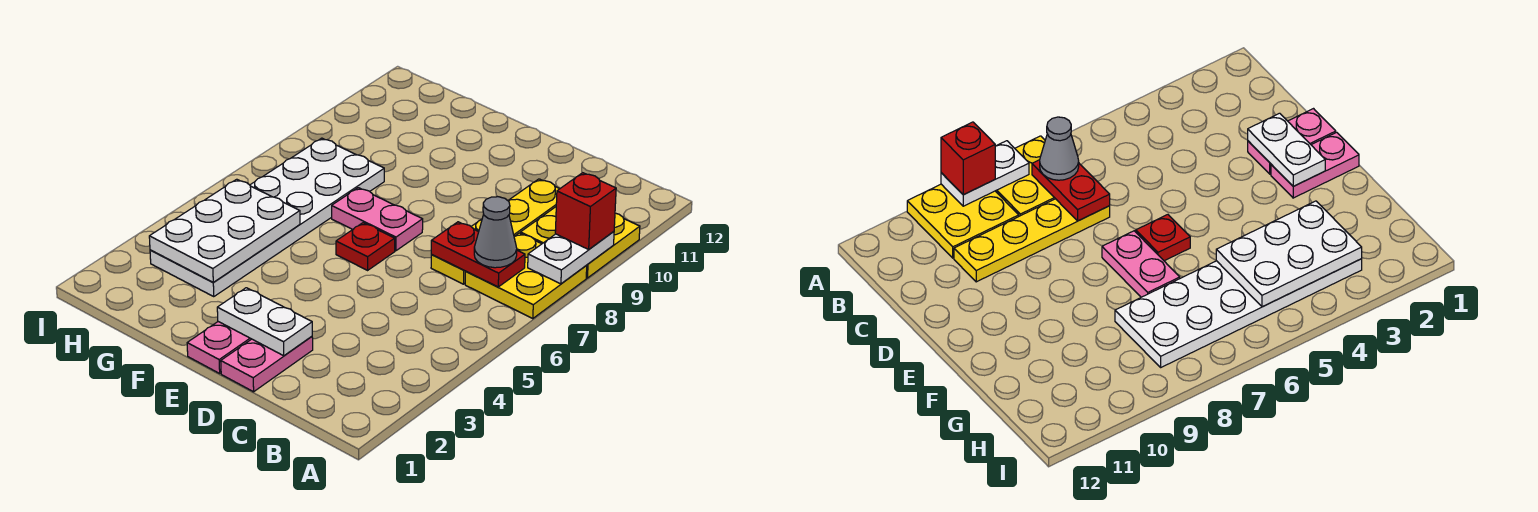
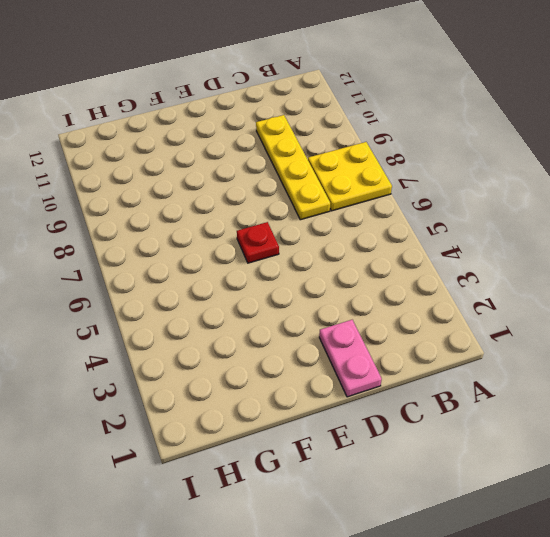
none -> yellow 2x2 plate [520,207,640,278]
none -> pink 1x2 plate [187,322,251,373]
none -> pink 1x2 plate [332,188,423,251]

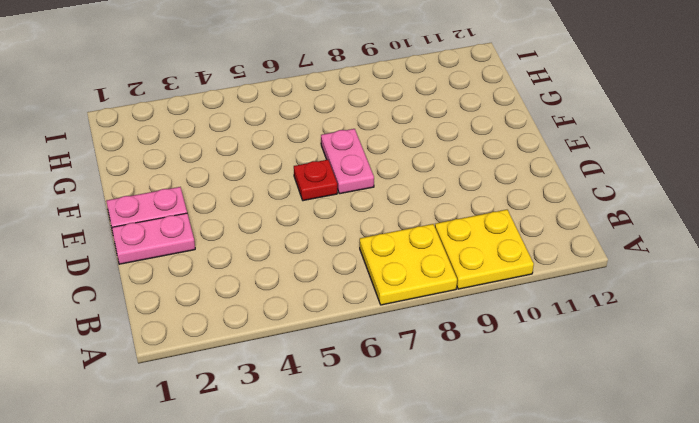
none -> yellow 1x4 plate [431,179,559,284]
none -> white 2x6 plate [150,138,384,297]
none -> white 1x2 plate [528,231,614,284]

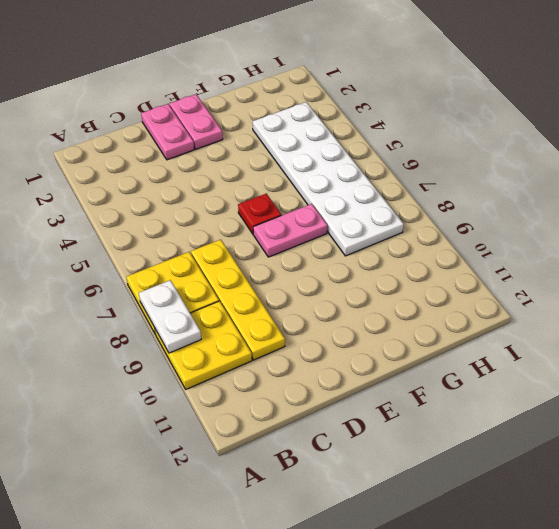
none -> red 1x2 plate [431,222,525,287]
none -> white 1x2 plate [217,288,312,356]
none -> white 2x3 plate [149,179,300,282]

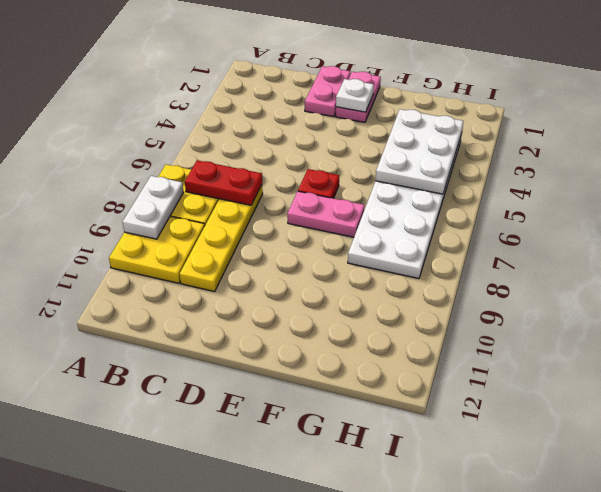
white 1x1 plate [336,79,374,112] -> white 1x2 plate [217,288,312,356]
none -> red 1x1 brick [555,173,616,249]
none -> grey 1x1 cone [474,197,517,268]

